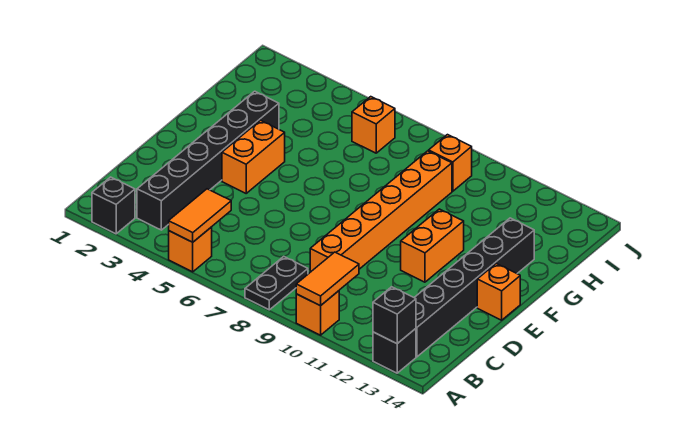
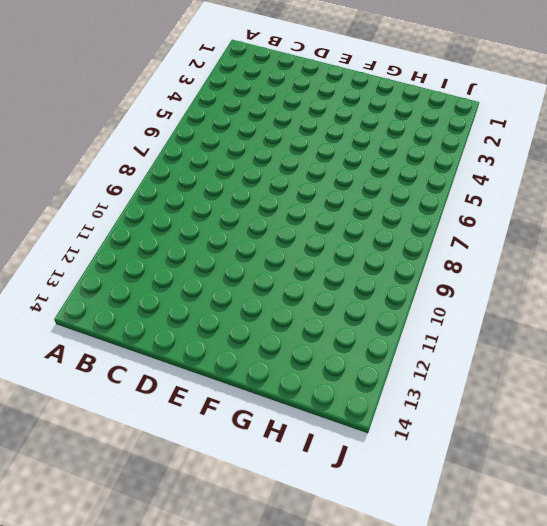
none -> black 1x1 brick [92,177,135,234]
none -> orange 1x1 brick [169,227,212,272]
none -> black 1x2 plate [245,257,308,310]

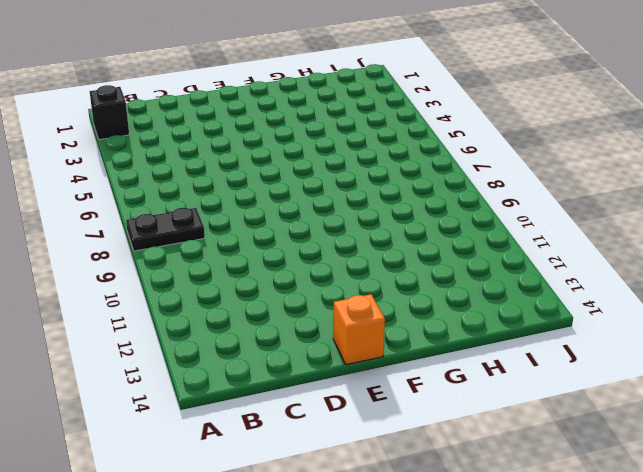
none -> orange 1x1 brick [169,227,212,272]
none -> orange 1x1 brick [296,291,339,335]
none -> black 1x1 brick [373,329,416,373]

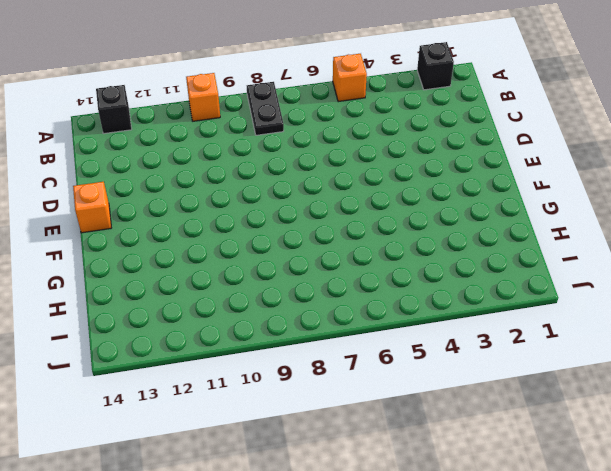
none -> black 1x6 brick [137,91,279,230]
none -> black 1x6 brick [414,218,534,357]
none -> orange 1x6 brick [310,151,452,272]

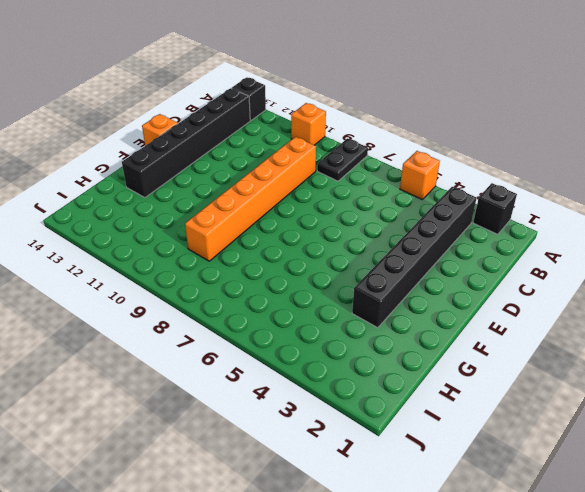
none -> orange 1x2 brick [222,120,285,193]
none -> orange 1x2 brick [401,209,464,282]
none -> orange 1x1 brick [352,97,395,153]

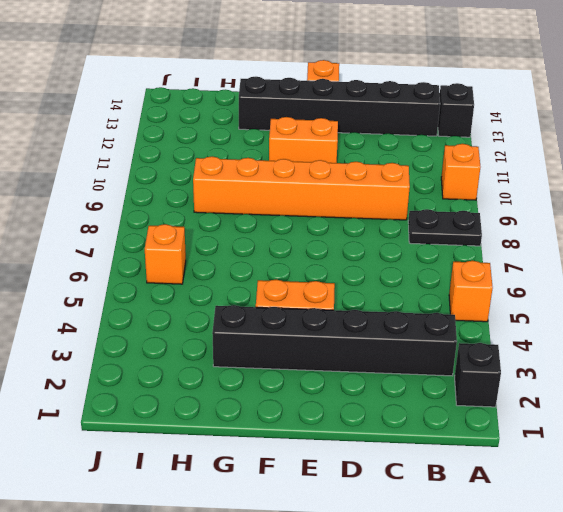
none -> orange 1x1 brick [429,135,472,191]
none -> orange 1x2 tile [169,189,231,242]
none -> orange 1x2 tile [296,252,359,306]

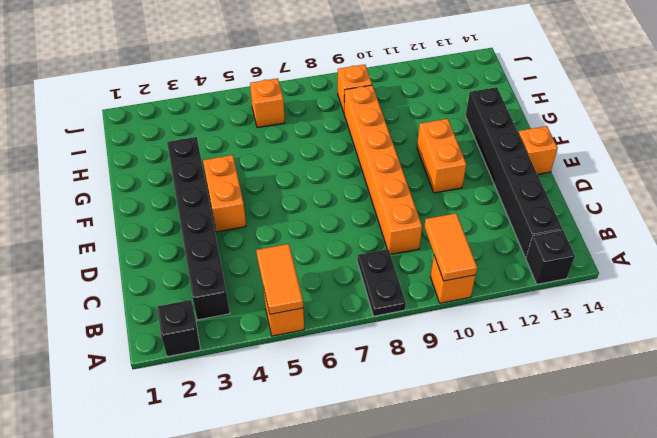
none -> black 1x1 brick [373,287,416,344]

